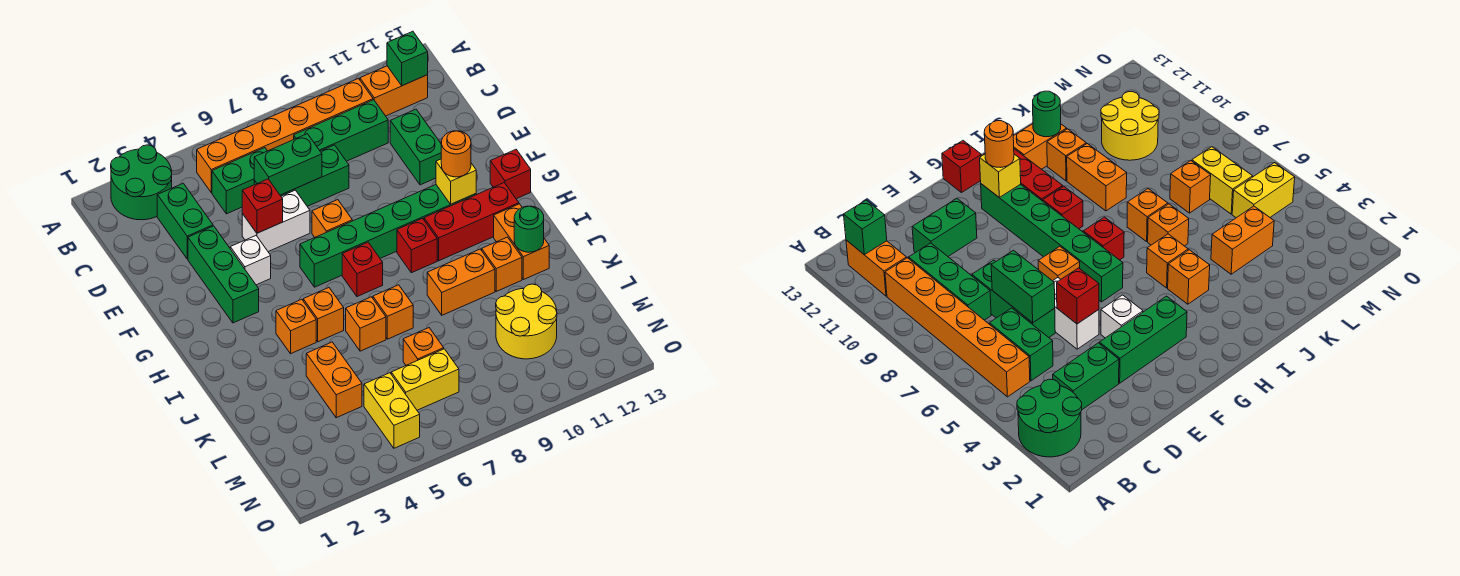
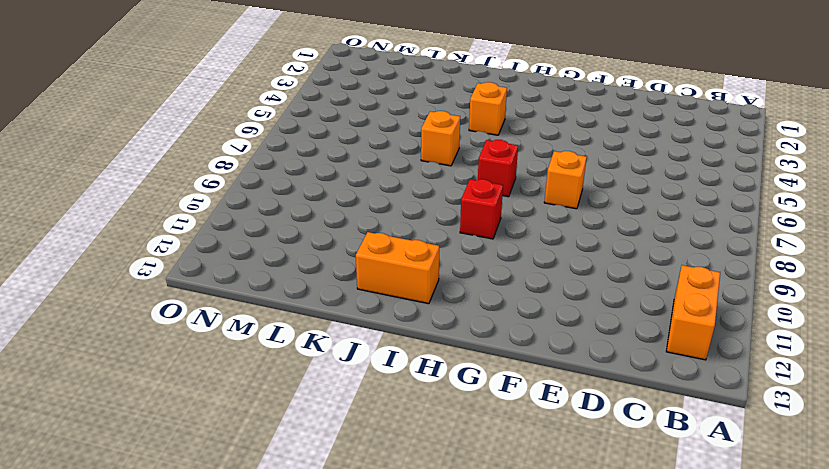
none -> green 2x2 round brick [111,145,172,220]
none -> orange 1x6 brick [197,79,373,192]
none -> green 1x2 brick [157,183,213,259]
none -> green 1x2 brick [212,148,267,214]

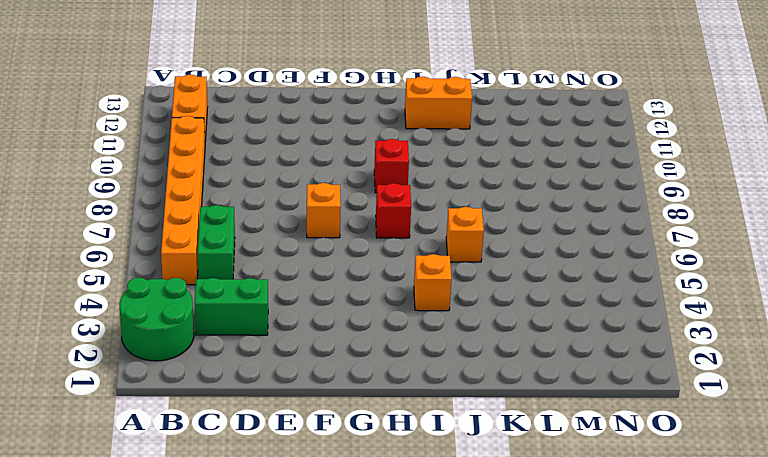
none -> green 1x3 brick [294,100,388,161]
none -> green 1x3 brick [254,145,349,206]
none -> green 1x2 brick [390,109,441,185]
none -> green 1x3 brick [188,226,259,323]

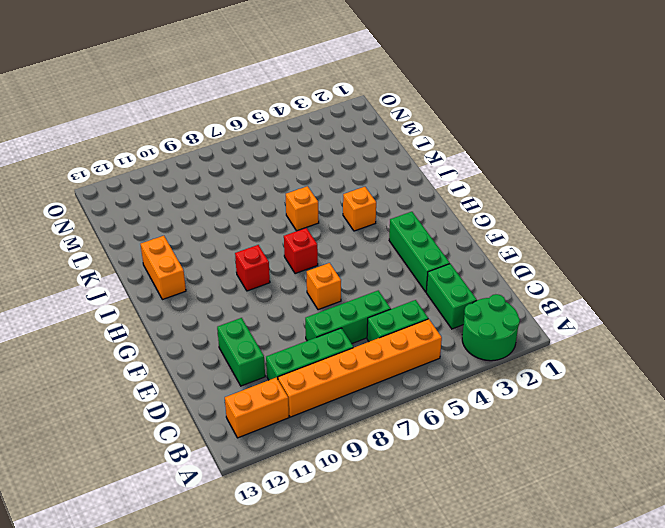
none -> white 1x2 brick [242,190,310,252]
none -> white 1x1 brick [230,236,271,285]
none -> green 1x6 brick [300,185,476,287]
none -> red 1x1 brick [490,150,531,199]

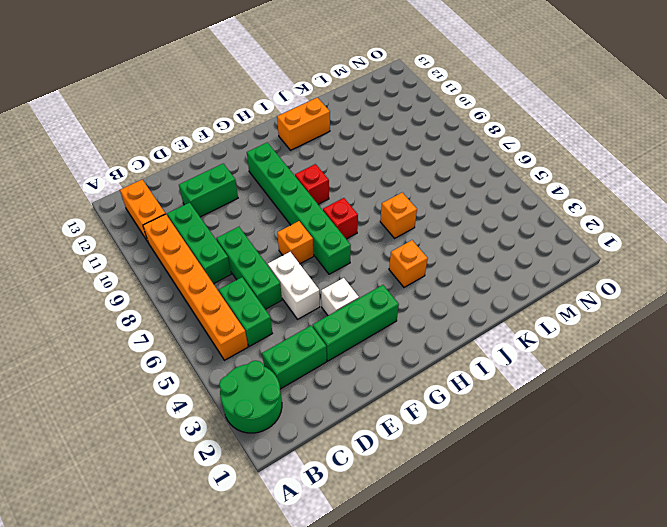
none -> red 1x1 brick [490,150,531,199]
none -> red 1x3 brick [424,183,519,261]
none -> orange 1x1 brick [303,288,344,342]
none -> orange 1x1 brick [373,285,413,339]

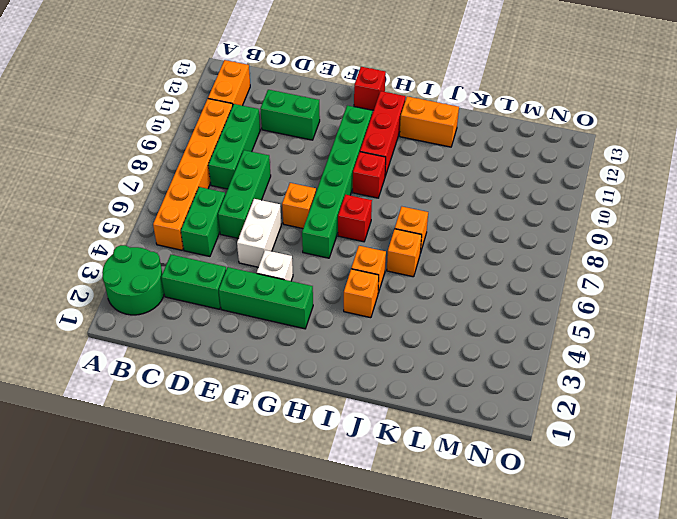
none -> orange 1x2 brick [427,249,495,315]
none -> orange 1x1 brick [482,237,522,291]
none -> orange 1x2 brick [306,342,362,418]
none -> orange 1x1 brick [403,328,444,365]

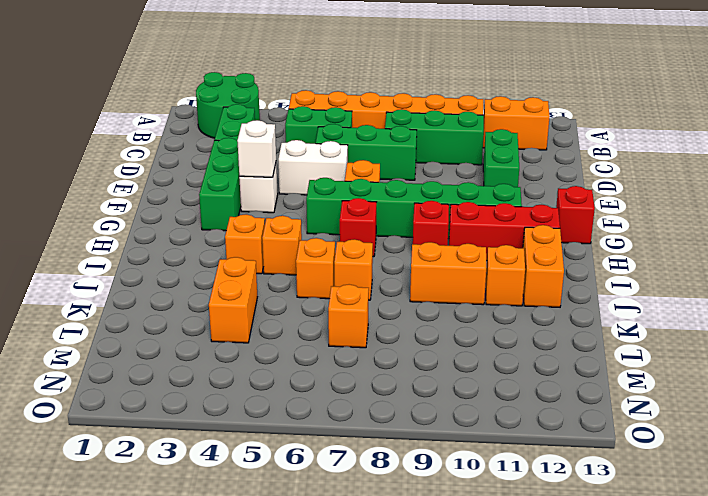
white 1x1 brick [237,120,276,177] -> none
none -> yellow 2x2 round brick [496,284,557,359]
none -> yellow 1x2 brick [364,373,420,448]
none -> yellow 1x2 brick [391,349,459,410]
none -> green 1x1 brick [387,31,428,86]

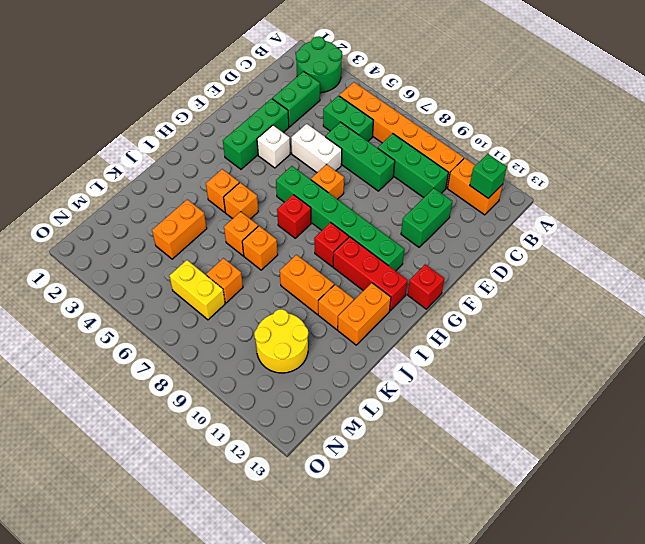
none -> yellow 1x2 brick [364,373,420,448]
none -> green 1x2 brick [254,134,322,195]
none -> red 1x1 brick [242,179,283,233]
none -> yellow 1x1 brick [436,159,476,204]

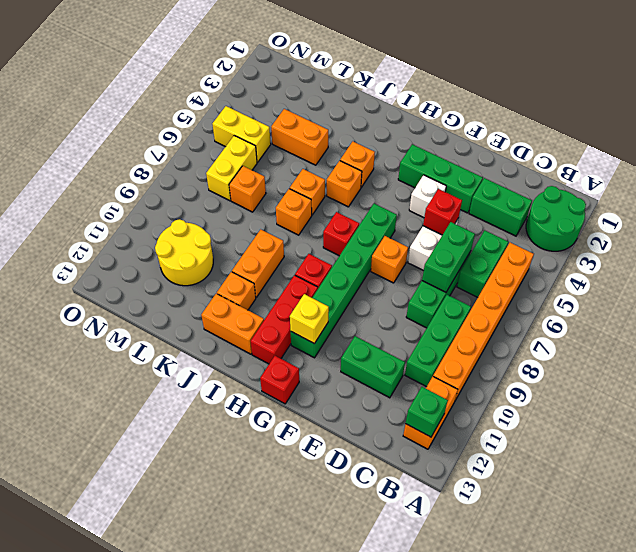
none -> green 1x1 round brick [514,206,544,252]
none -> orange 1x1 round brick [441,131,471,177]

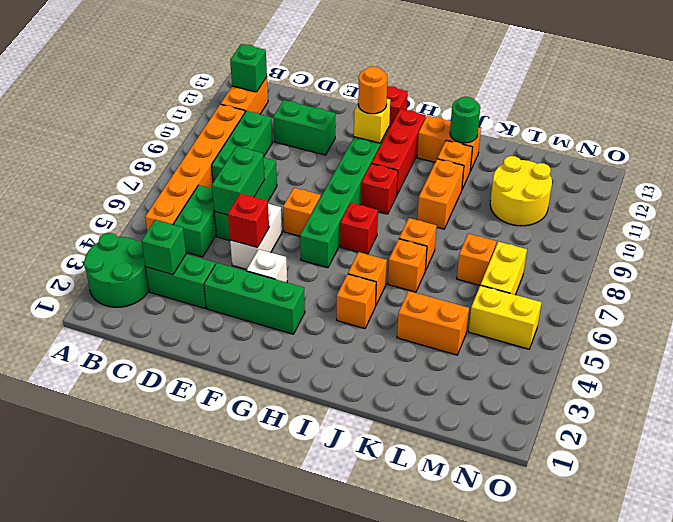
green 1x1 brick [142,220,186,275] -> none

